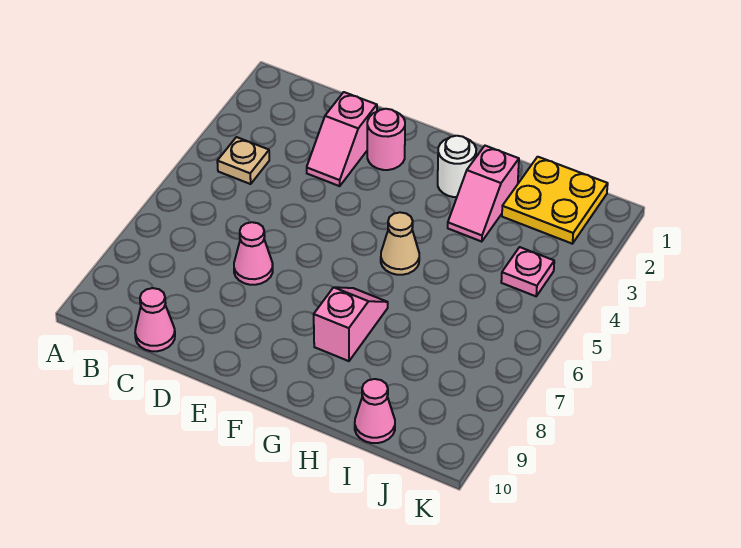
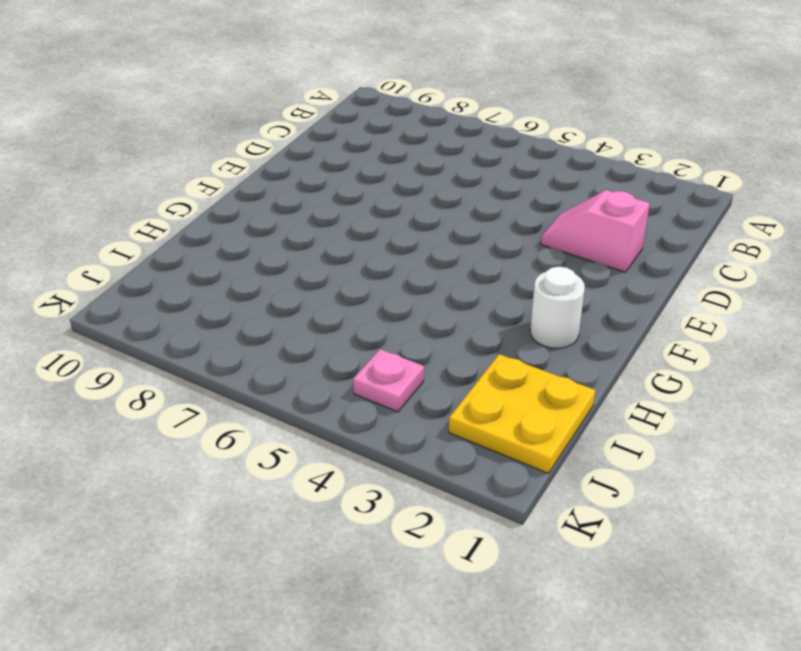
none -> tan 1x1 plate [217,137,269,184]
none -> pink 1x1 cone [135,288,175,351]
none -> pink 1x1 cone [234,222,273,285]

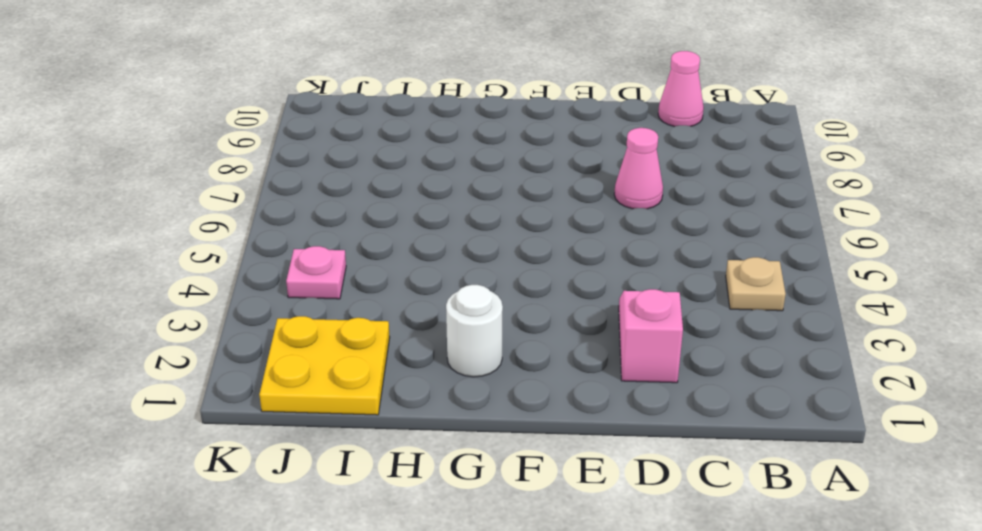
none -> pink 1x1 round brick [367,109,405,170]
none -> tan 1x1 cone [381,212,419,275]
none -> pink 1x2 slope [314,287,388,361]

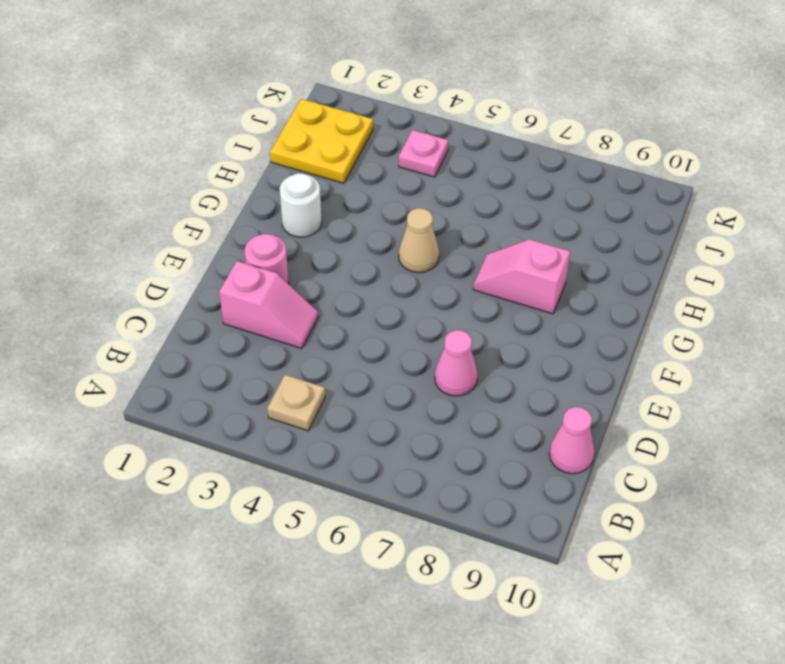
none -> pink 1x2 slope [448,146,519,242]
none -> pink 1x1 cone [355,379,395,443]

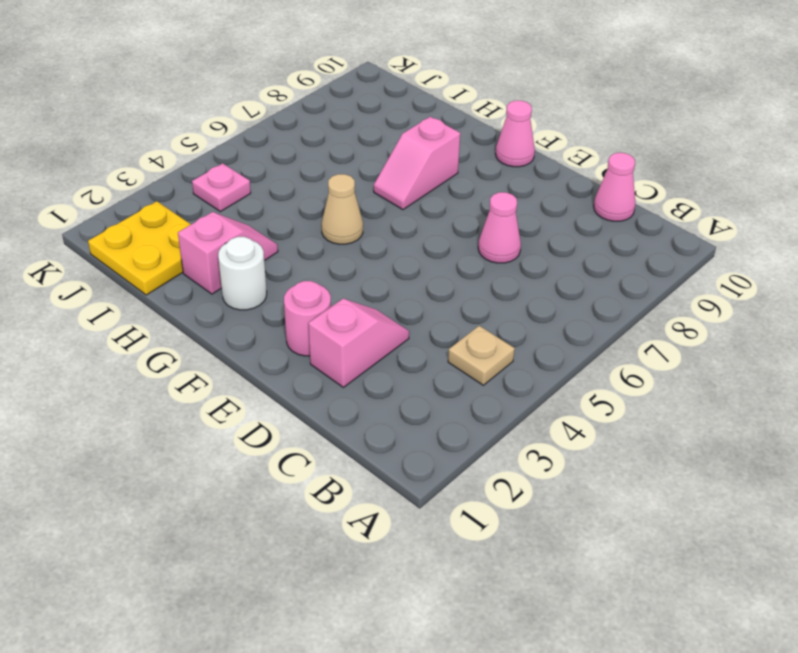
pink 1x1 cone [496,101,535,167] -> pink 1x1 cone moved to [355,379,395,443]

